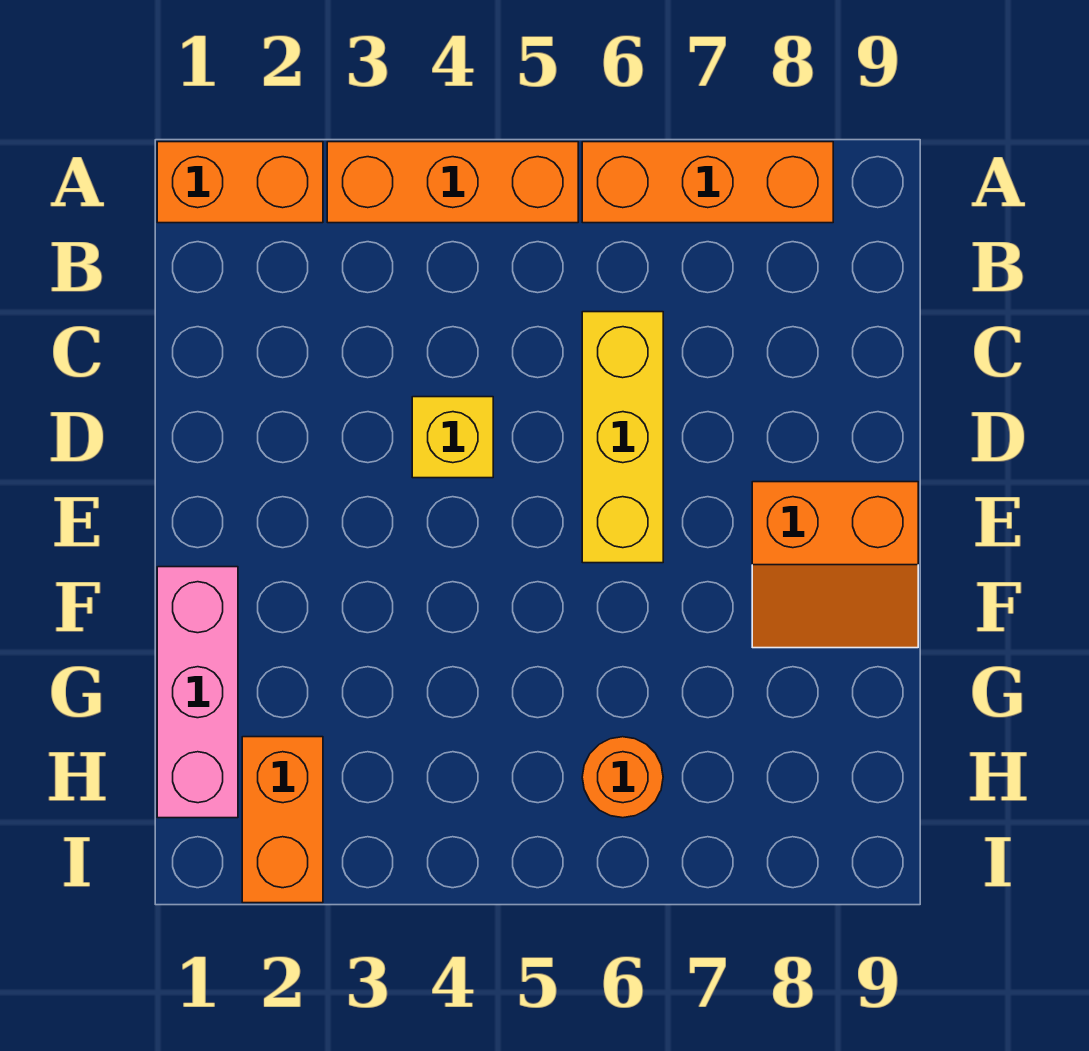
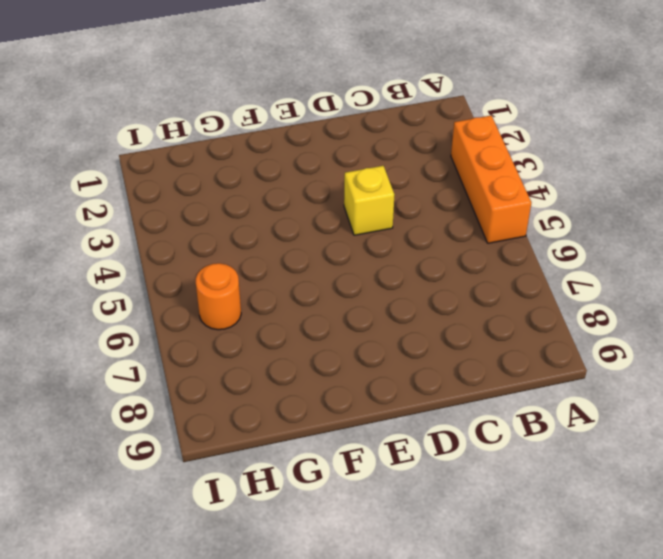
none -> orange 1x2 brick [157,142,323,223]
none -> orange 1x3 brick [582,142,833,223]

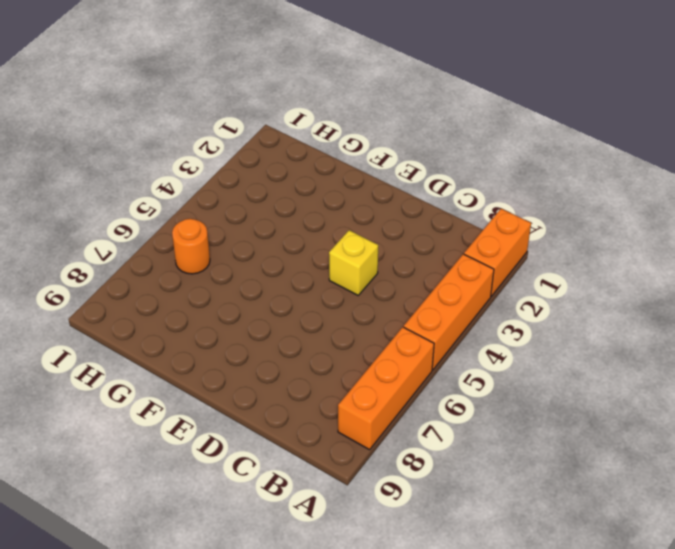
none -> yellow 1x3 brick [582,312,663,563]
none -> orange 2x2 slope [752,482,918,648]

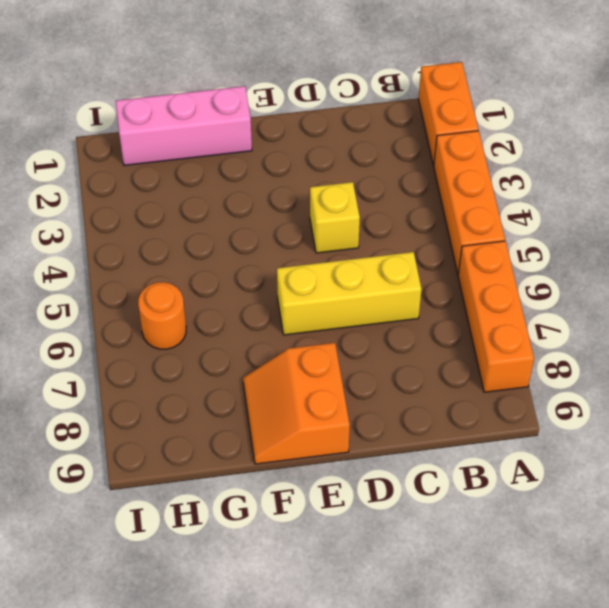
none -> orange 1x2 brick [242,737,323,903]

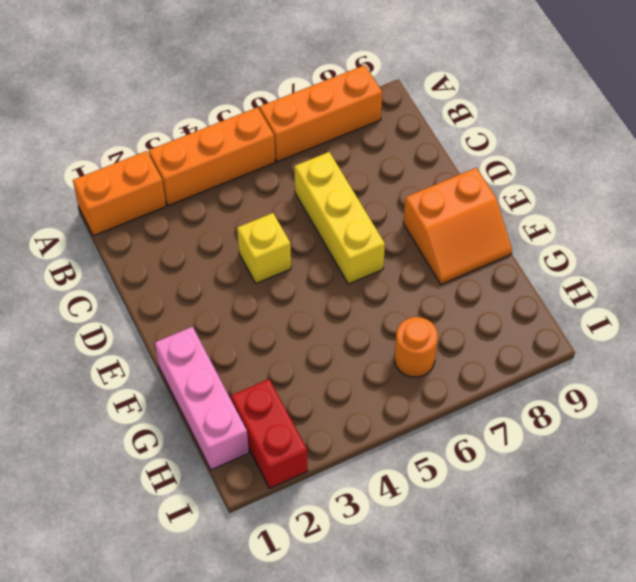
red 1x2 brick [231,379,307,488] -> orange 1x2 brick [242,737,323,903]

